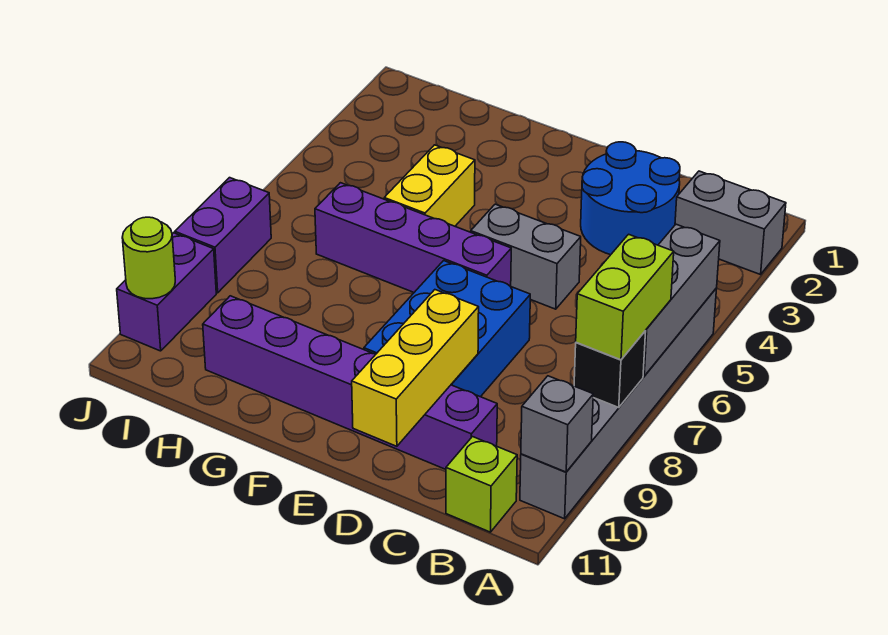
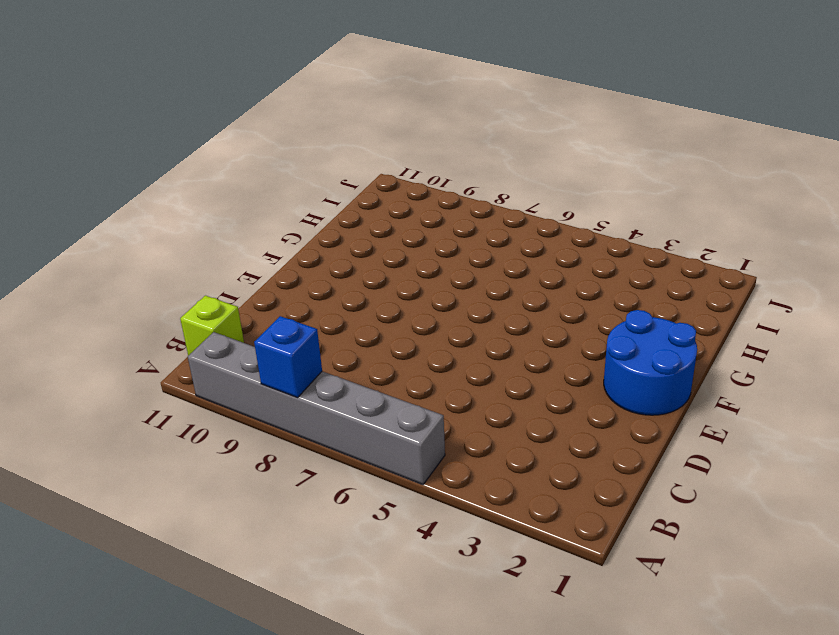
blue 1x1 brick [254,316,322,397] -> black 1x1 brick [574,331,646,408]
blue 2x2 round brick [604,310,697,415] -> blue 2x2 round brick moved to [581,142,680,255]
none -> grey 1x2 brick [675,171,786,275]
none -> purple 1x6 brick [203,296,497,469]
none -> grey 1x2 brick [471,204,581,309]

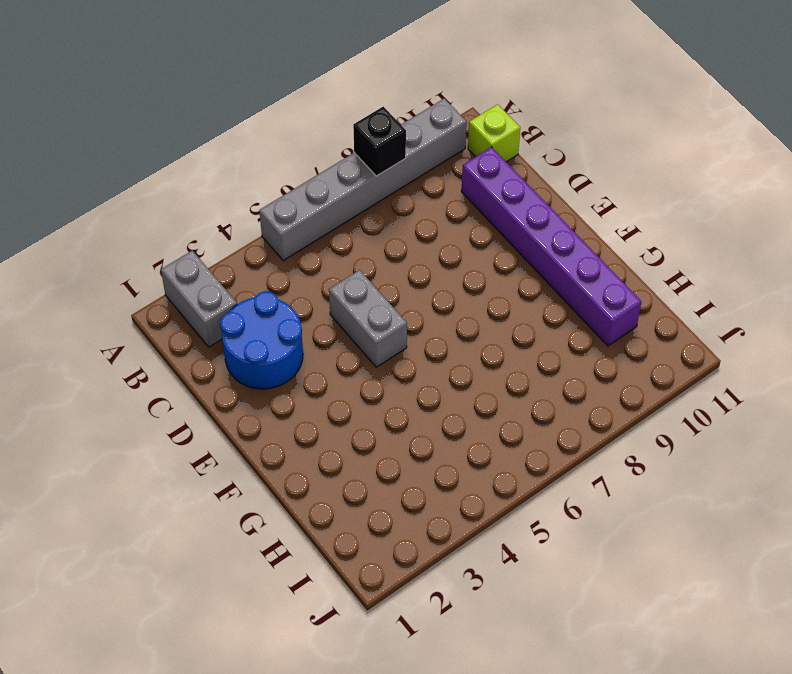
none -> blue 2x3 brick [364,261,530,397]
none -> purple 1x4 brick [315,183,511,292]
none -> yellow 1x2 brick [384,145,475,226]

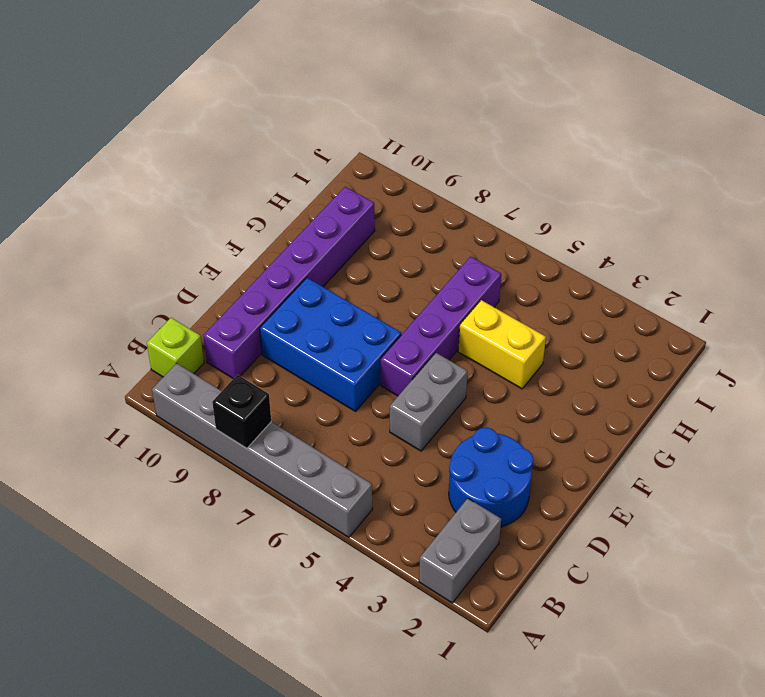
none -> purple 1x2 brick [175,178,271,293]
none -> purple 1x2 brick [117,233,216,351]
none -> grey 1x3 brick [643,224,720,376]

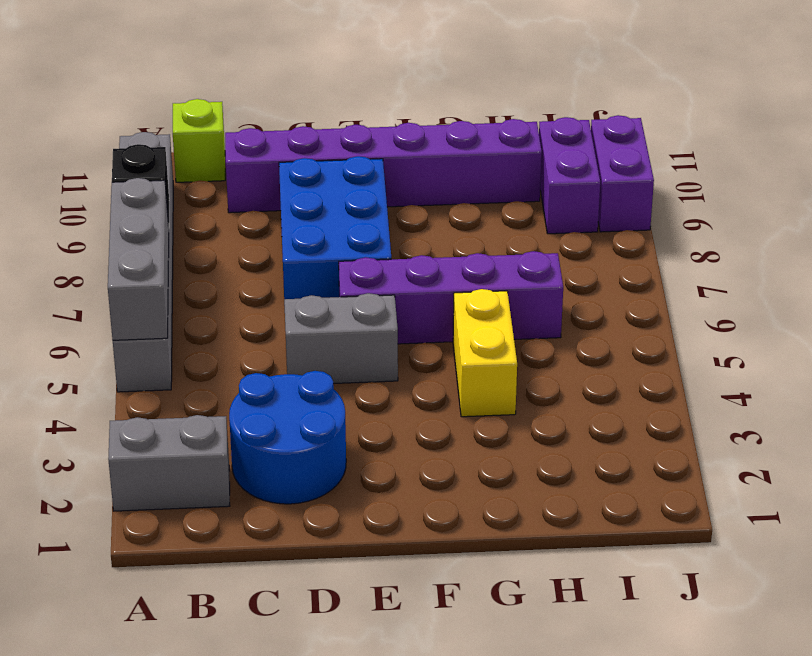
purple 1x2 brick [539,117,600,234] -> purple 1x2 brick moved to [175,178,271,293]
none -> grey 1x1 brick [521,376,593,472]
none -> yellow 1x3 brick [352,290,479,446]
none -> lime 1x1 round brick [122,217,175,299]

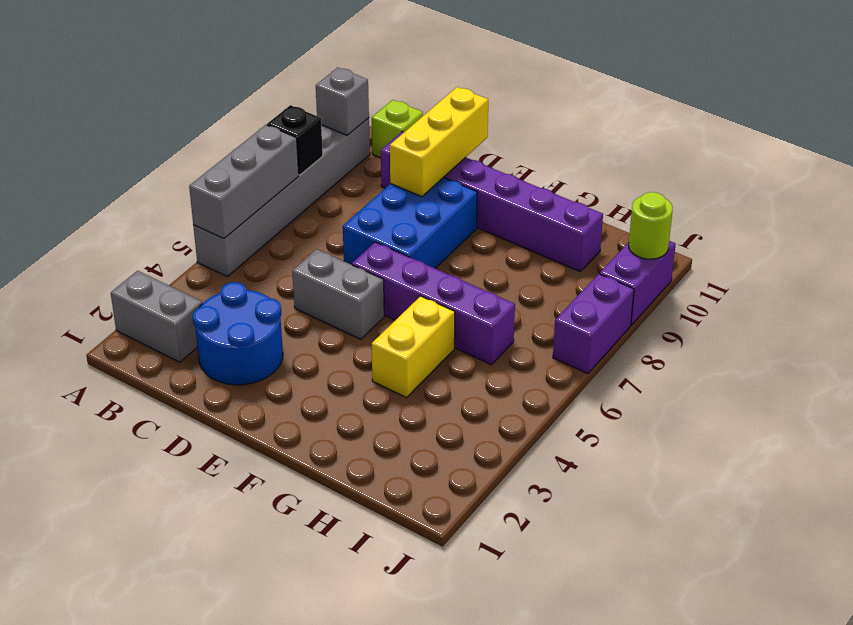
none -> lime 1x2 brick [576,234,674,360]

